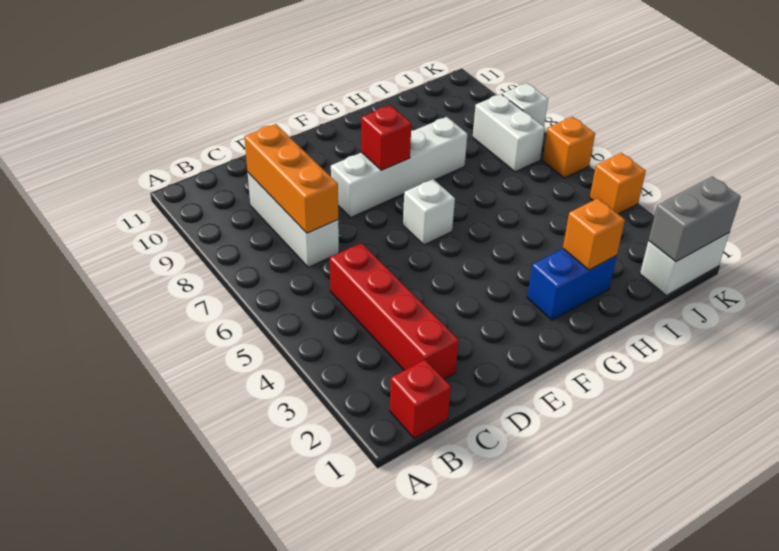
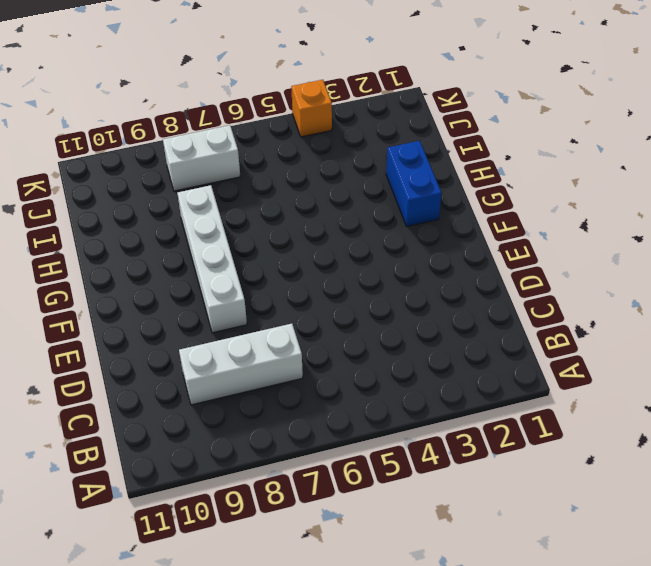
none -> red 1x1 brick [390,360,451,438]
none -> red 1x4 brick [330,243,459,379]
none -> white 1x1 brick [403,179,455,245]

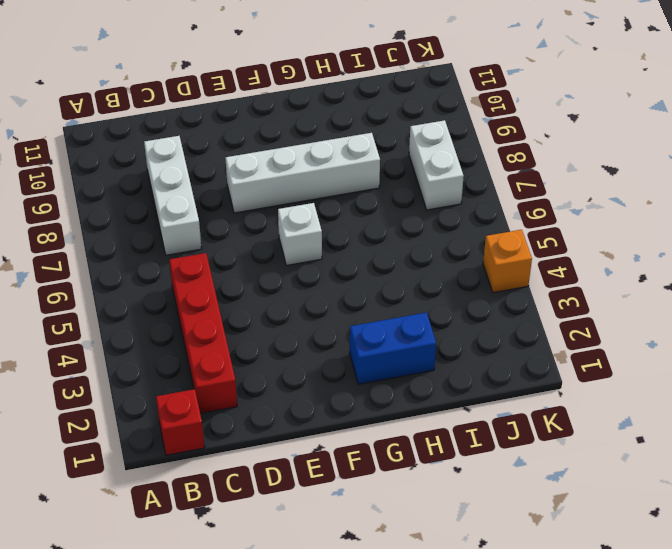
none -> white 1x2 brick [640,233,729,295]
none -> orange 1x1 brick [543,117,595,178]
none -> white 1x1 brick [502,83,548,126]

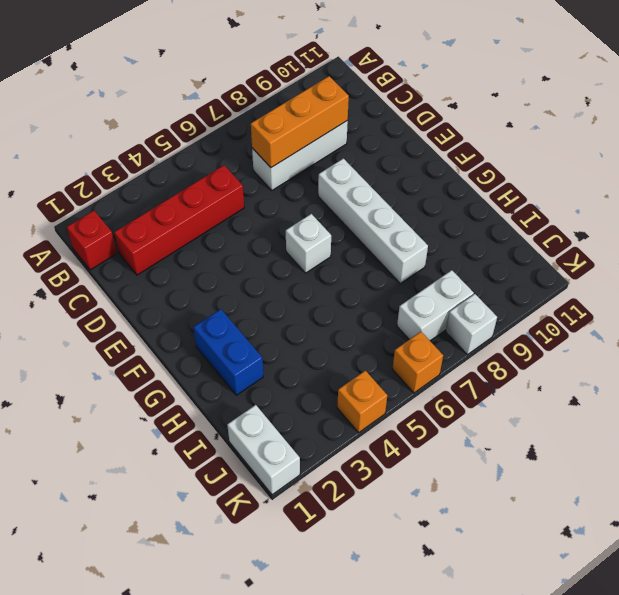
none -> red 1x1 brick [361,105,411,170]
none -> orange 1x1 brick [563,198,625,270]
none -> grey 1x2 brick [649,176,741,262]

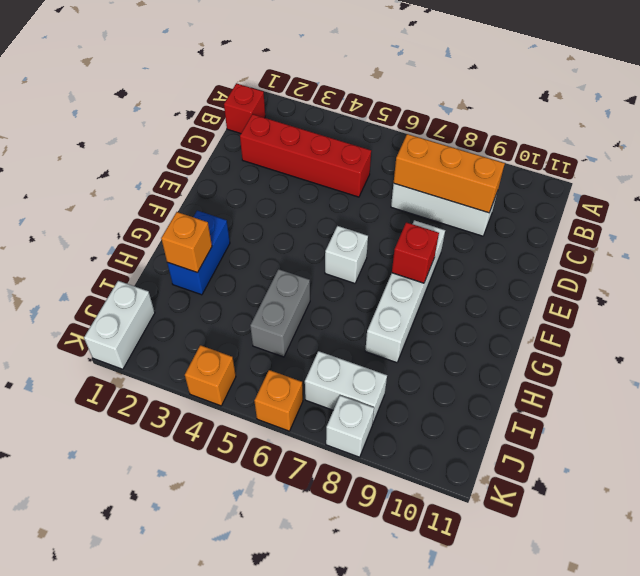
grey 1x2 brick [250,269,310,357] -> grey 1x2 brick moved to [649,176,741,262]

